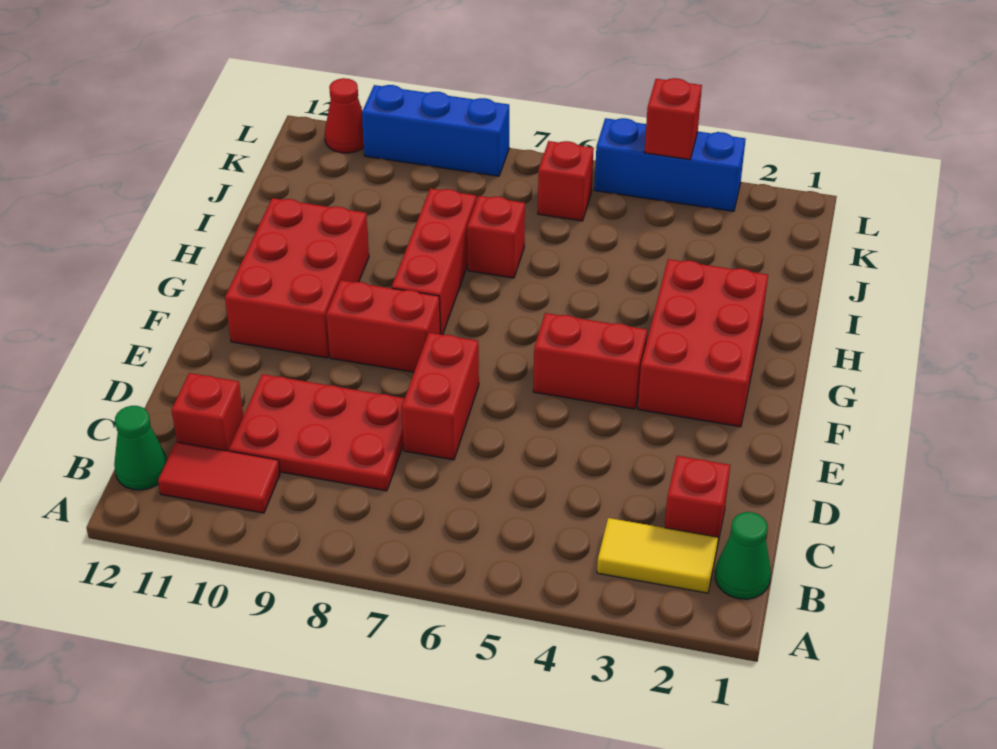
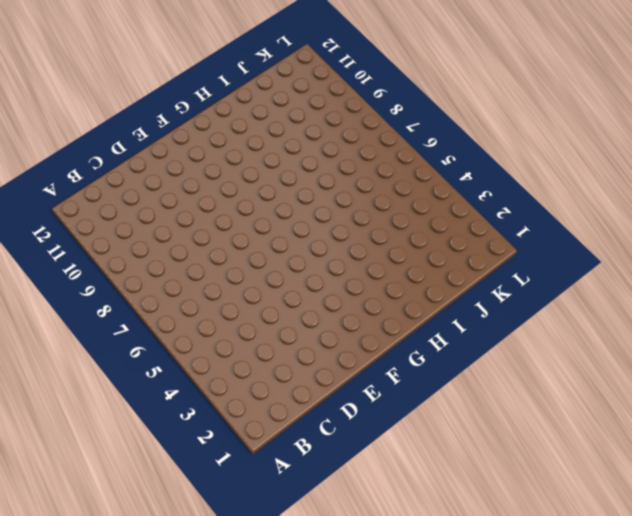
none -> green 1x1 cone [715,512,771,599]
none -> yellow 1x2 tile [597,518,718,593]
none -> red 1x2 tile [158,442,280,513]

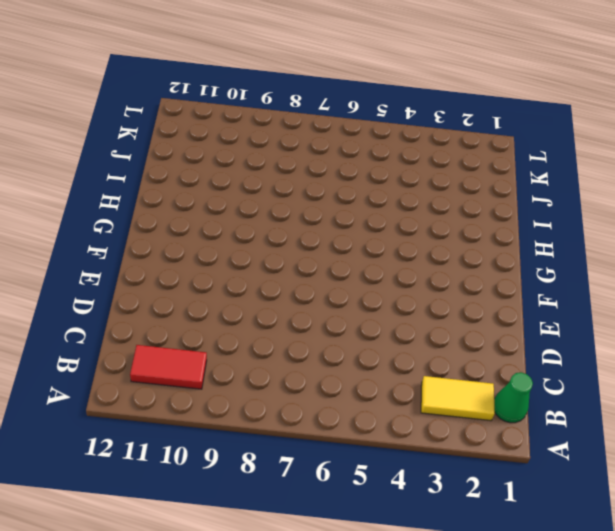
none -> green 1x1 cone [114,406,167,490]
none -> red 1x1 brick [665,456,730,546]
none -> red 2x3 plate [229,374,405,491]

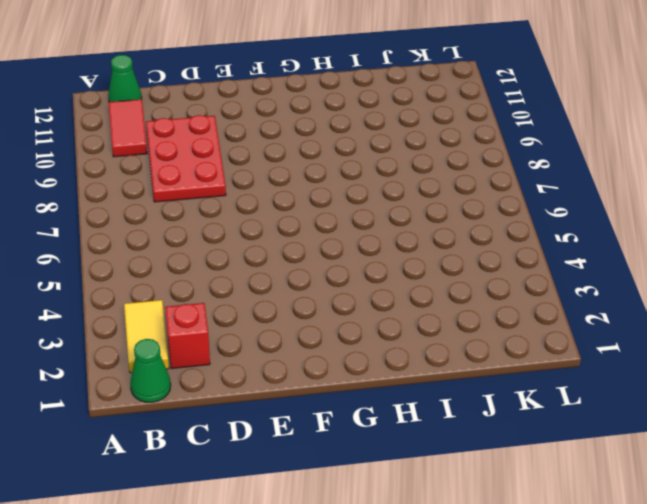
none -> red 1x1 brick [172,373,243,451]
none -> red 1x2 brick [402,333,479,460]
none -> red 2x3 brick [638,259,768,427]

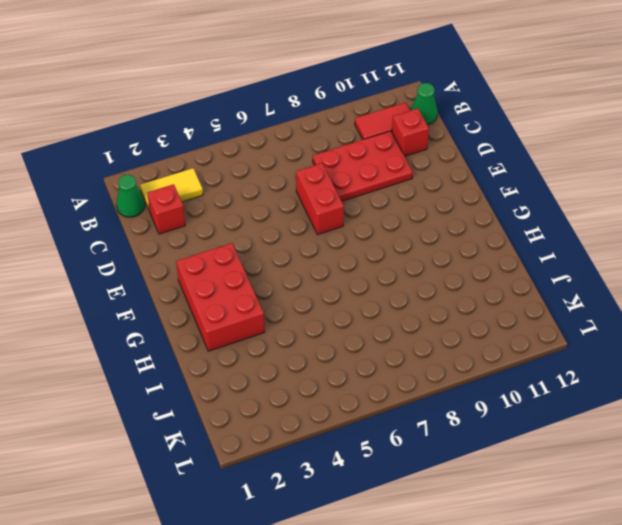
none -> red 1x2 brick [533,313,647,409]
none -> red 1x2 brick [326,280,441,372]
none -> red 2x3 brick [225,198,369,358]

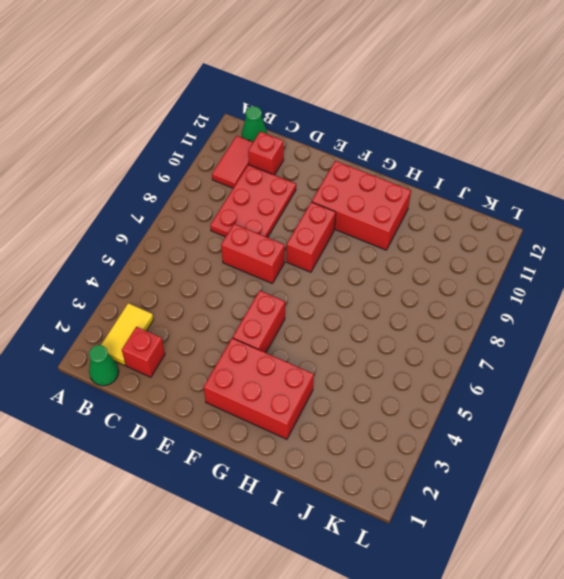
none -> red 1x3 brick [392,188,476,335]
none -> red 1x1 brick [467,196,525,278]
none -> red 1x1 brick [538,141,594,221]

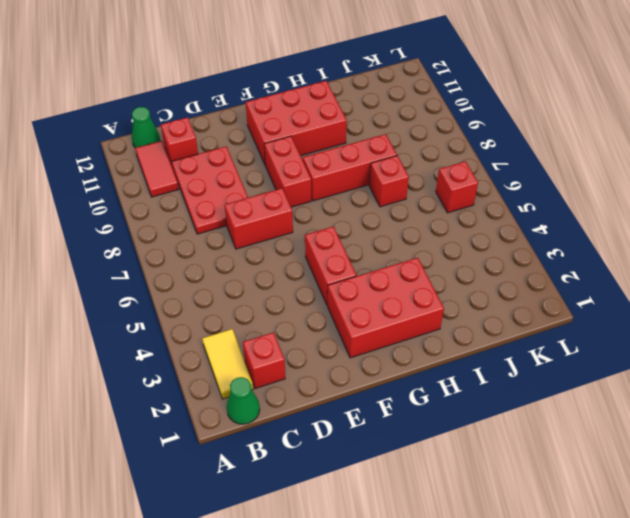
none -> blue 1x3 brick [594,118,746,211]
none -> blue 1x3 brick [362,85,509,176]
none -> red 1x1 cone [325,78,364,153]

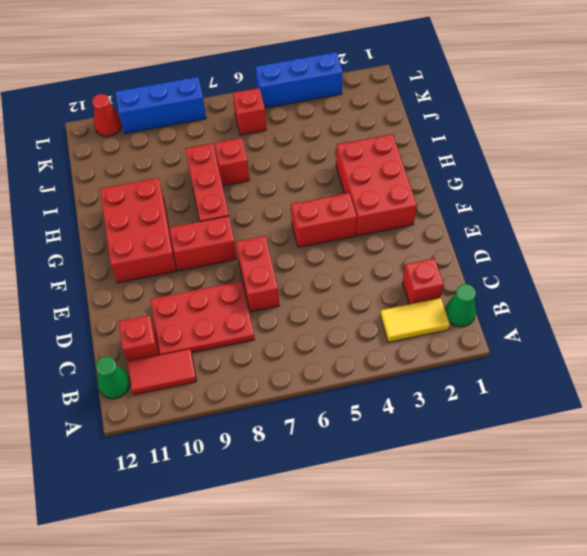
none -> red 1x1 brick [644,78,702,160]

